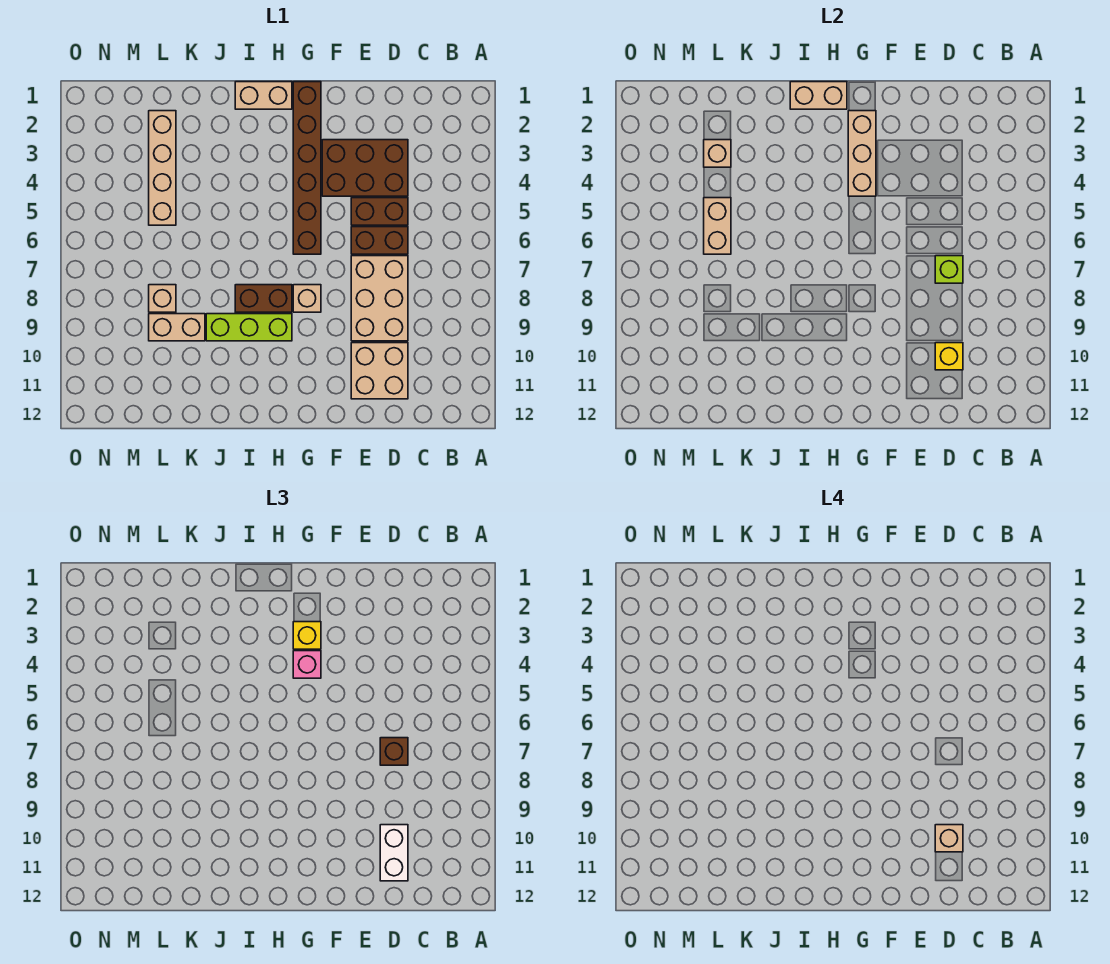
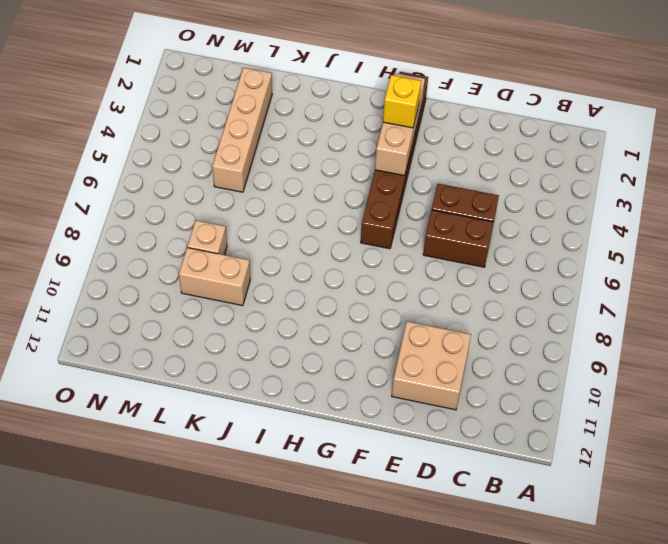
none -> brown 2x3 brick [322,140,408,196]
none -> tan 2x3 brick [351,256,408,341]
none -> tan 1x1 brick [293,285,321,312]

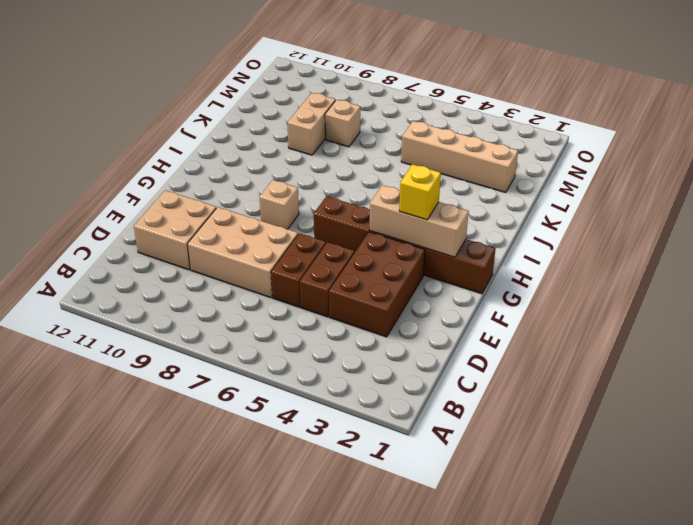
none -> tan 1x2 brick [235,82,292,109]
none -> brown 1x2 brick [235,285,292,312]
none -> lime 1x3 brick [206,314,292,341]

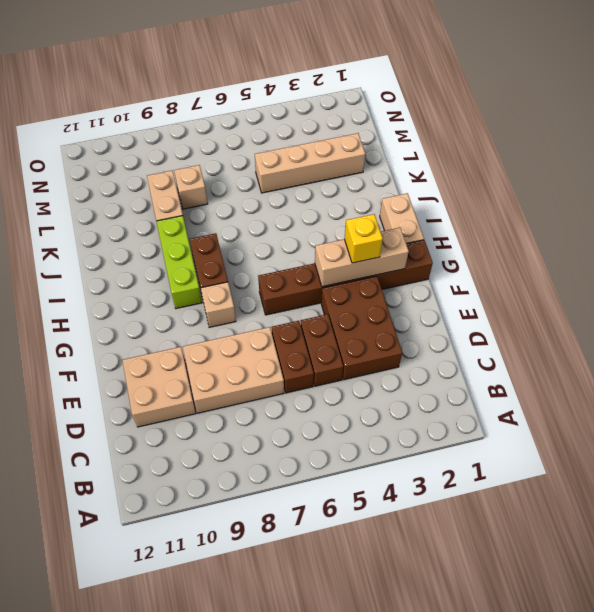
none -> lime 1x1 brick [935,256,963,283]
none -> yellow 1x1 brick [935,343,963,370]
none -> tan 1x2 brick [790,82,847,109]

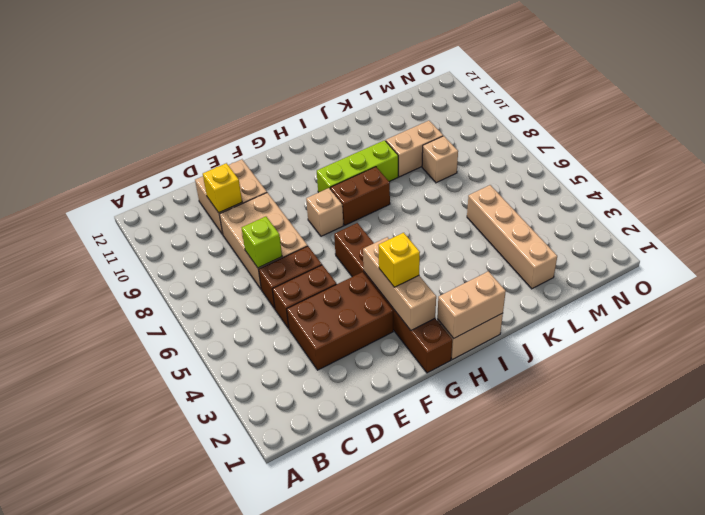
none -> tan 1x1 brick [704,140,731,167]
none -> tan 1x2 brick [704,198,731,254]
none -> brown 1x1 brick [380,738,408,765]

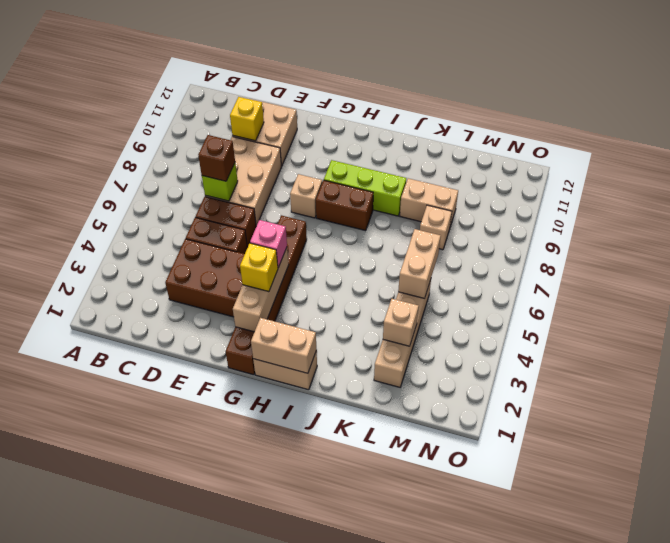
none -> white 1x2 brick [380,825,408,881]
none -> tan 1x1 brick [935,825,963,852]

